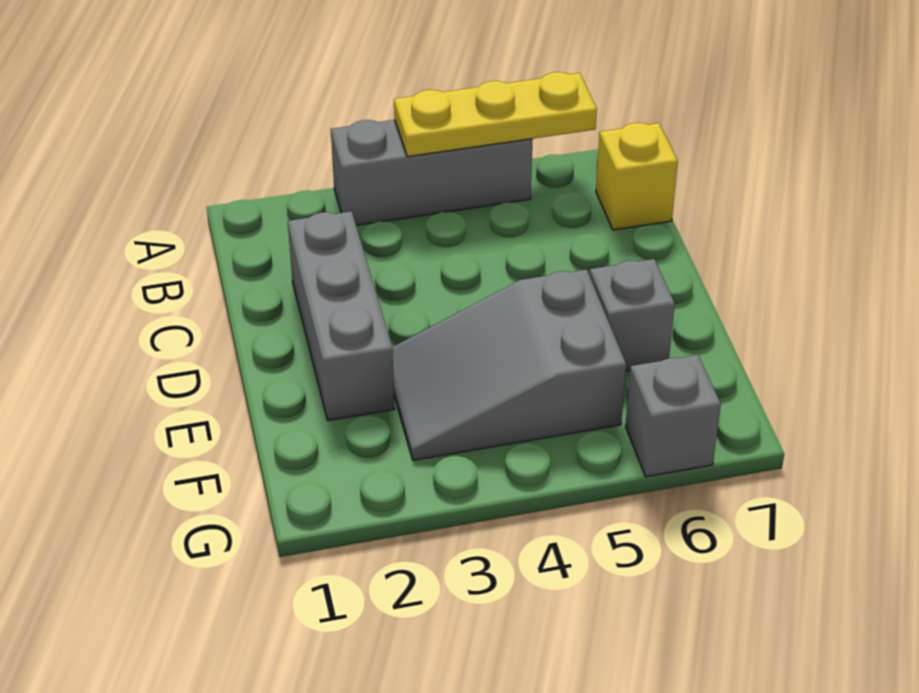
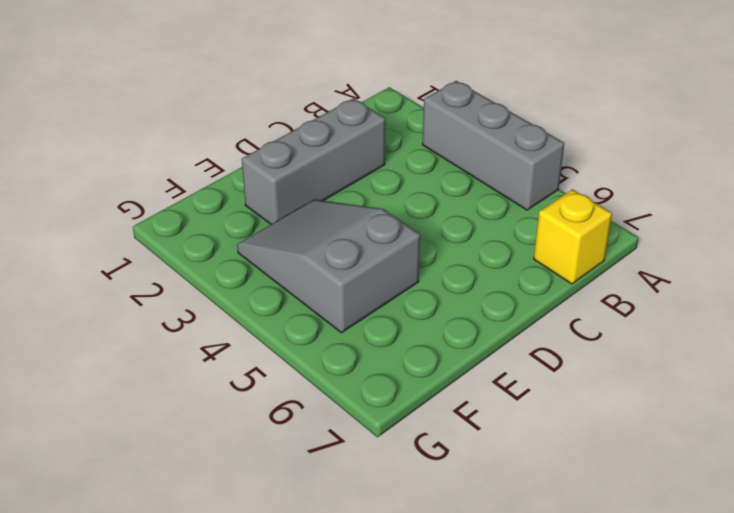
none -> grey 1x1 brick [590,259,675,371]
none -> grey 1x1 brick [625,355,721,477]

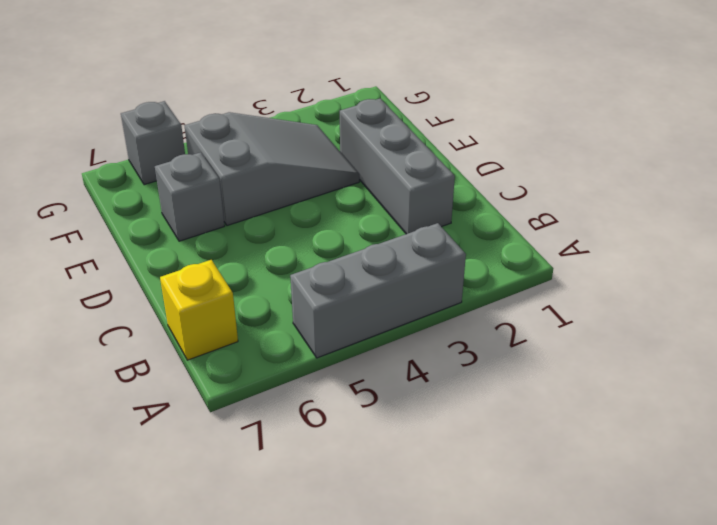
none -> yellow 1x3 plate [394,72,597,157]

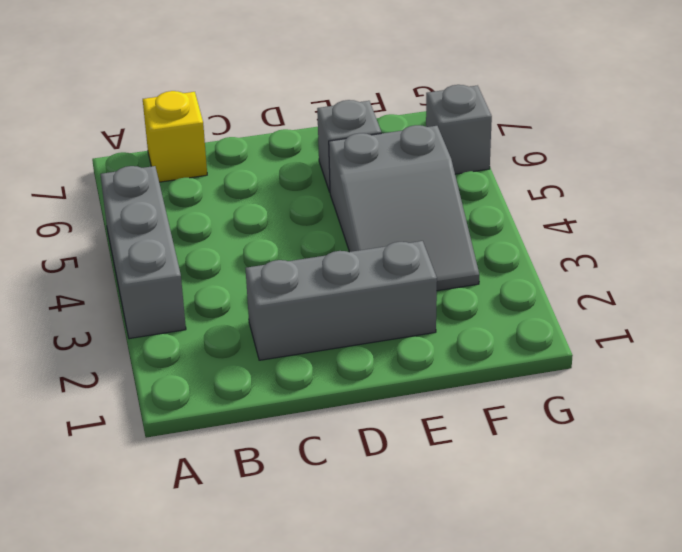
none -> yellow 1x3 plate [394,72,597,157]

